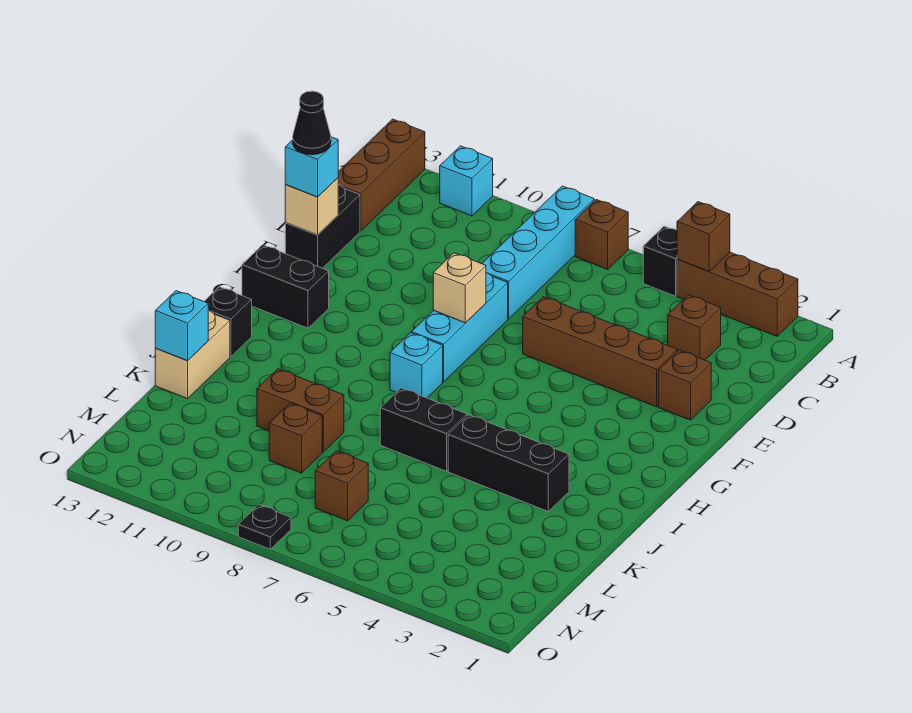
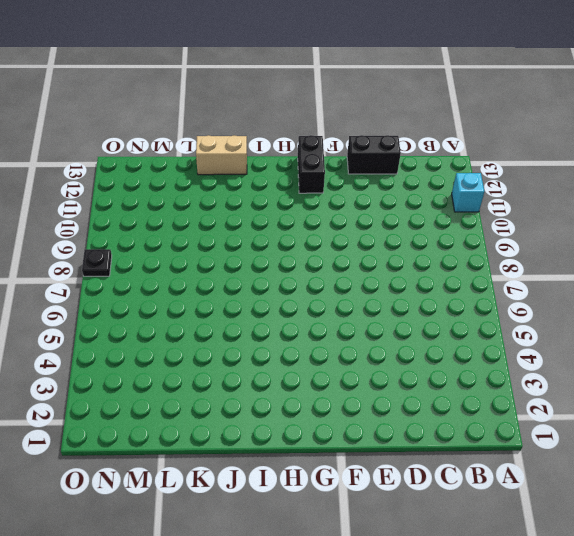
none -> brown 1x3 brick [677,252,798,336]
none -> black 1x1 brick [643,226,677,296]
none -> brown 1x1 brick [575,200,628,269]

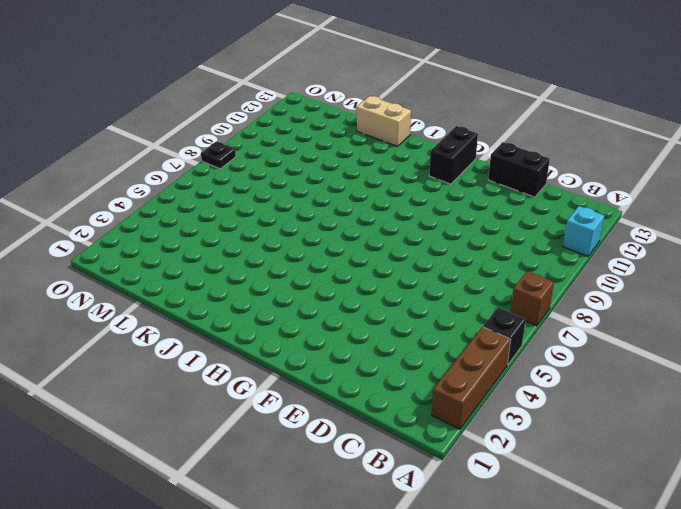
none -> cyan 1x4 brick [482,186,594,319]
none -> brown 1x3 brick [338,119,425,231]
none -> brown 1x1 brick [668,295,721,360]

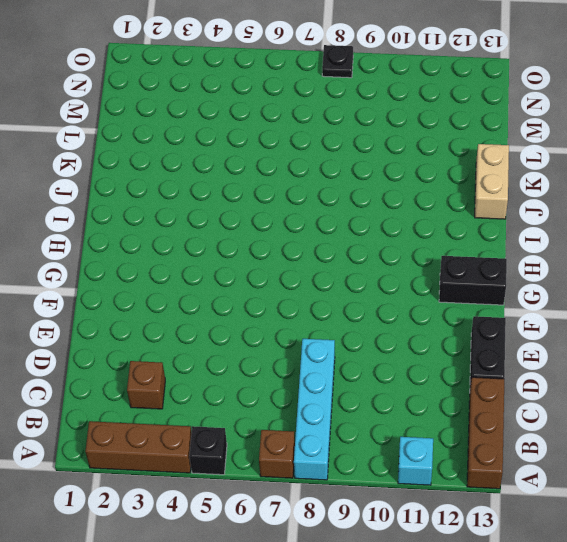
none -> brown 1x1 brick [658,350,711,420]
none -> brown 1x4 brick [523,297,677,407]
none -> cyan 1x3 brick [412,273,508,382]

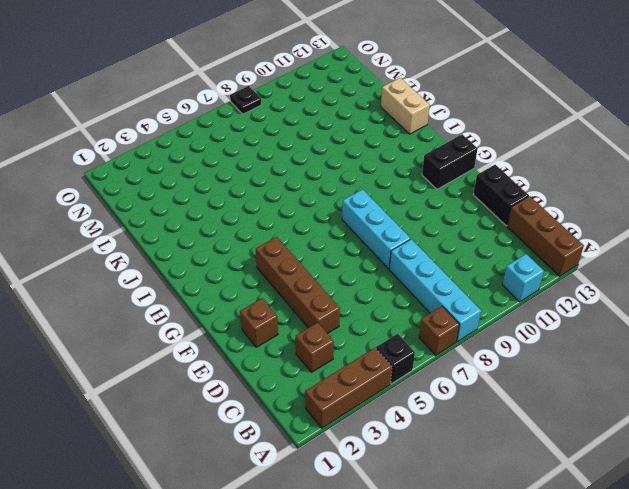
brown 1x4 brick [256,237,340,334] -> brown 1x4 brick turned to [523,297,677,407]
none -> cyan 1x1 brick [390,333,443,398]
none -> black 1x1 brick [204,287,252,357]
none -> black 1x3 brick [448,415,569,511]

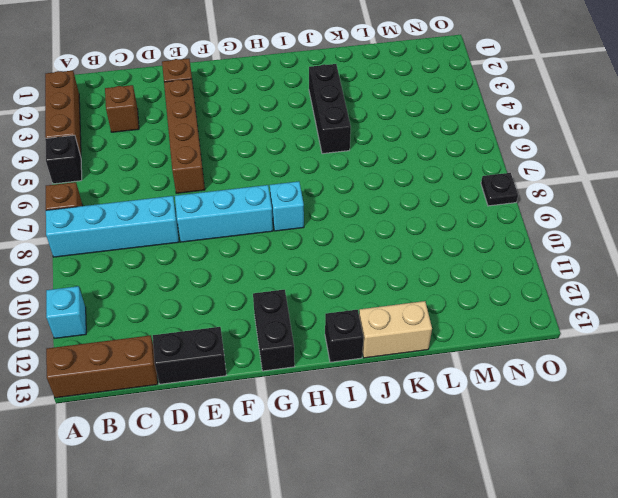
none -> black 1x2 brick [380,388,467,471]
none -> brown 1x2 brick [257,369,344,452]
none -> brown 1x1 brick [269,403,322,473]

